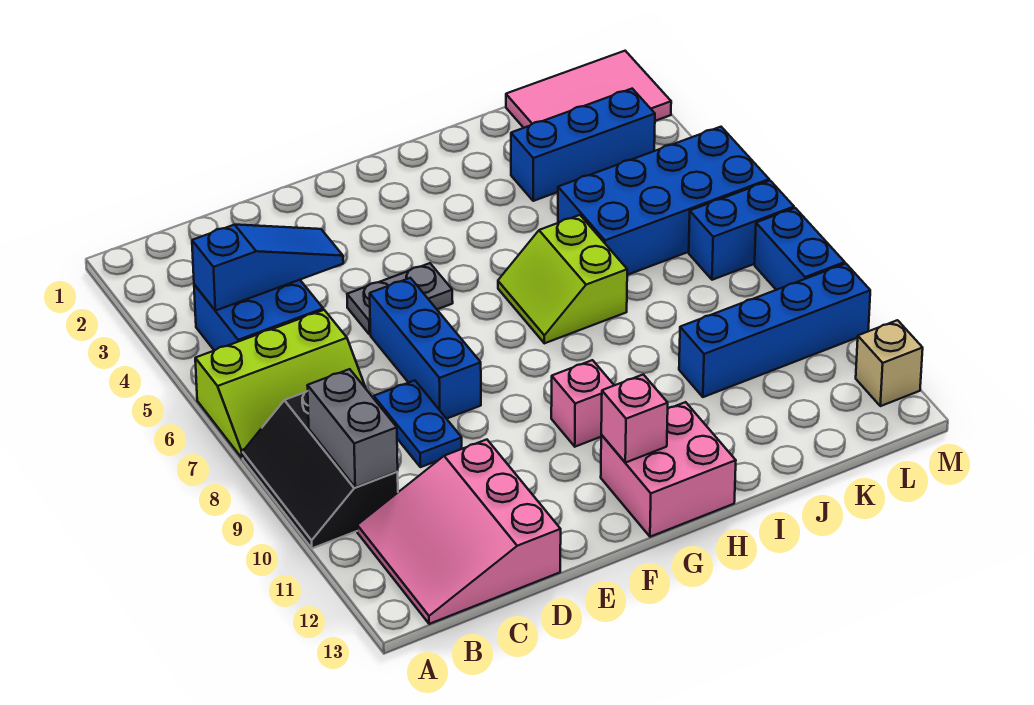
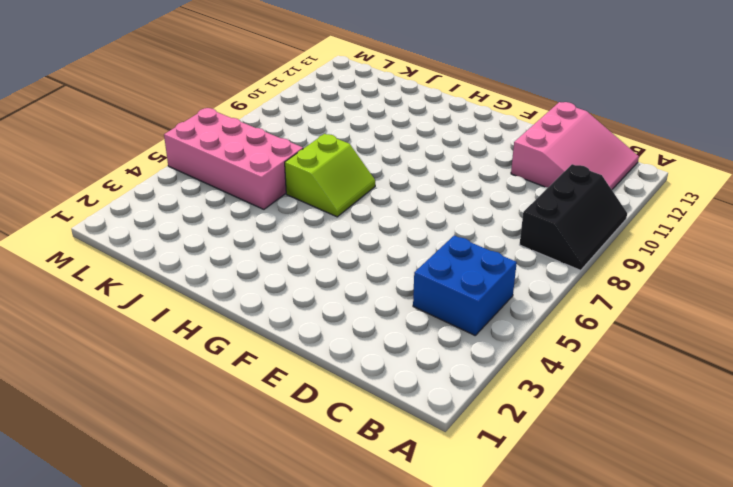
pink 2x4 brick [164,108,303,209] -> blue 2x4 brick [558,127,769,275]
none -> lime 2x3 slope [195,310,366,458]
none -> blue 1x2 plate [374,380,462,467]
none -> grey 1x2 plate [347,263,453,335]

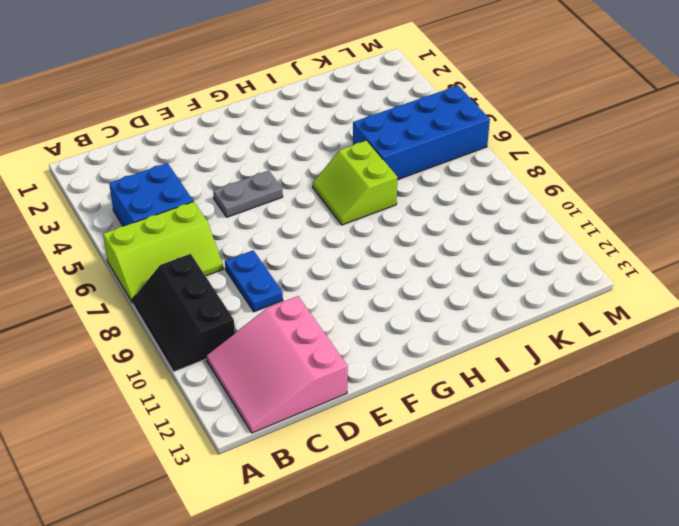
none -> blue 1x3 brick [370,278,481,419]
none -> pink 1x1 brick [551,360,614,447]
none -> pink 2x2 brick [601,402,736,537]

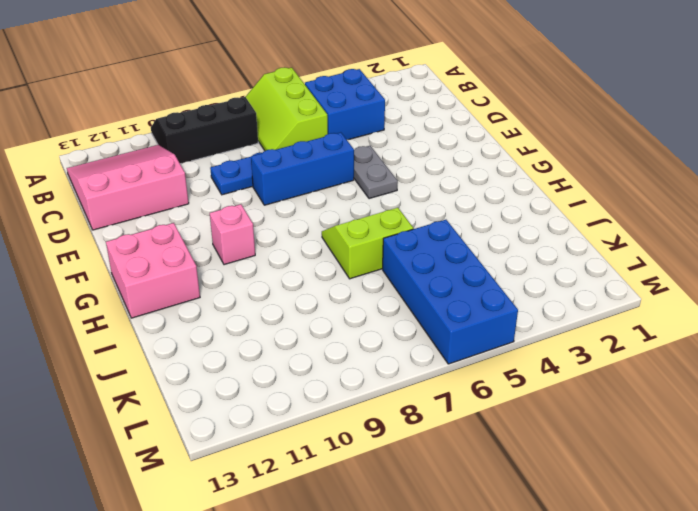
none -> blue 1x3 brick [511,89,655,201]
none -> blue 1x4 brick [679,264,870,397]
none -> pink 2x3 tile [506,51,671,128]

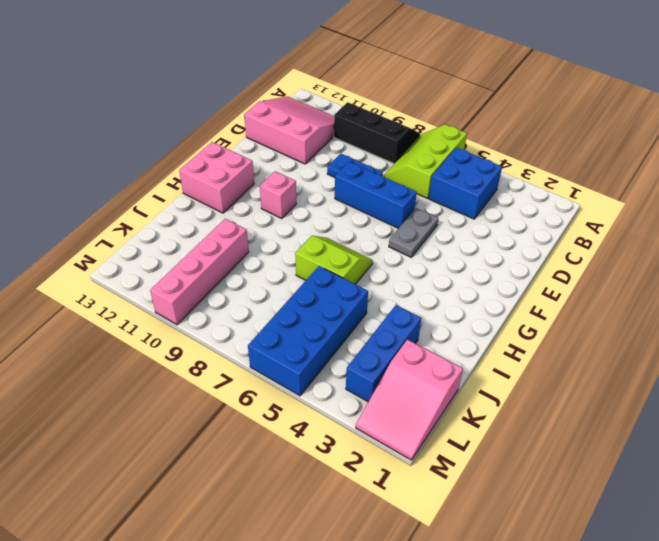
pink 1x4 brick [150,219,249,325] -> blue 1x4 brick [679,264,870,397]
pink 2x3 slope [356,340,463,460] -> pink 2x3 tile [506,51,671,128]
none -> blue 1x2 brick [689,181,794,280]
none -> blue 1x2 brick [755,208,845,290]
none -> tan 1x1 brick [856,320,923,406]

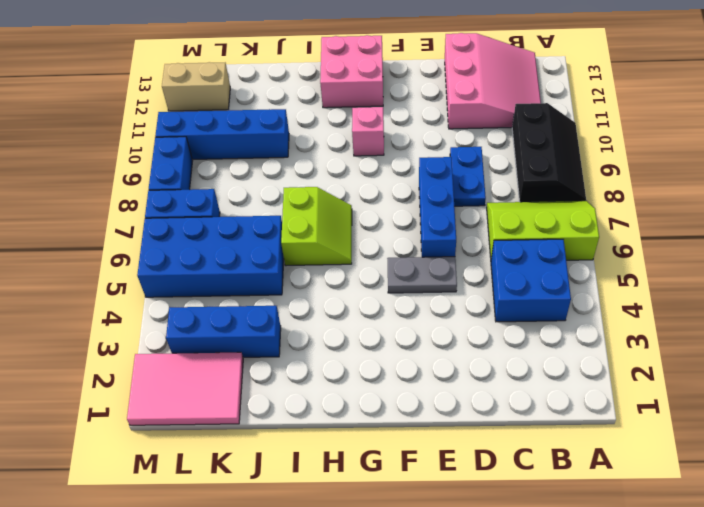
tan 1x2 brick [162,62,230,111] -> tan 1x1 brick [856,320,923,406]
none -> blue 1x3 slope [192,225,343,311]
none -> grey 1x2 brick [307,369,398,487]
none -> pink 1x1 brick [601,374,668,463]

